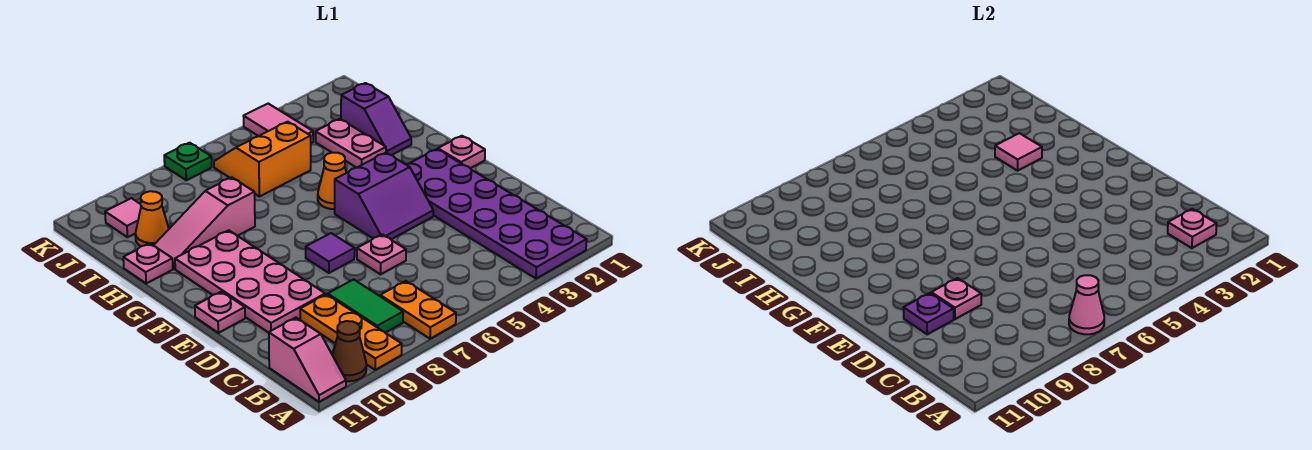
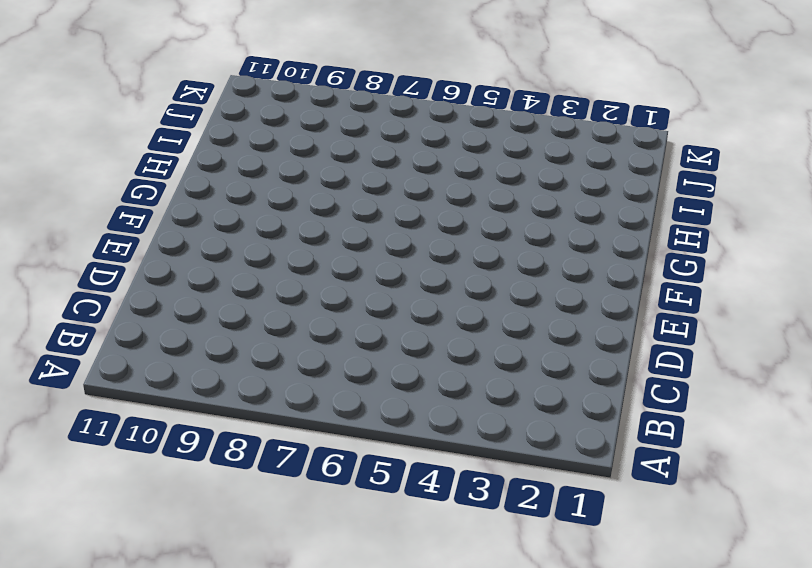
none -> purple 2x6 plate [406,149,587,279]
none -> orange 1x2 plate [380,281,456,339]
none -> orange 1x3 plate [300,294,402,370]

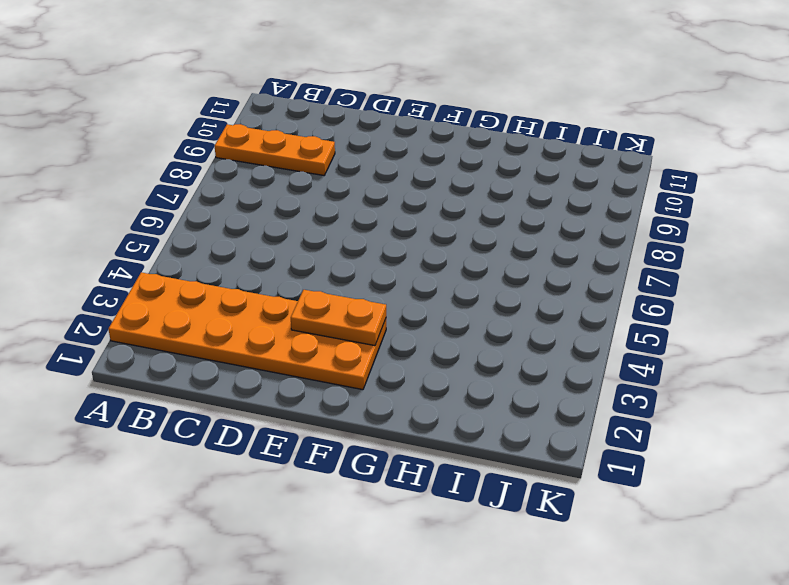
orange 2x6 plate [109,272,386,390] -> purple 2x6 plate [406,149,587,279]
orange 1x2 plate [291,290,386,346] -> orange 1x2 plate moved to [380,281,456,339]
none -> brown 1x1 cone [333,321,366,381]
none -> pink 1x2 slope [269,318,346,402]
none -> green 1x2 tile [328,279,403,333]

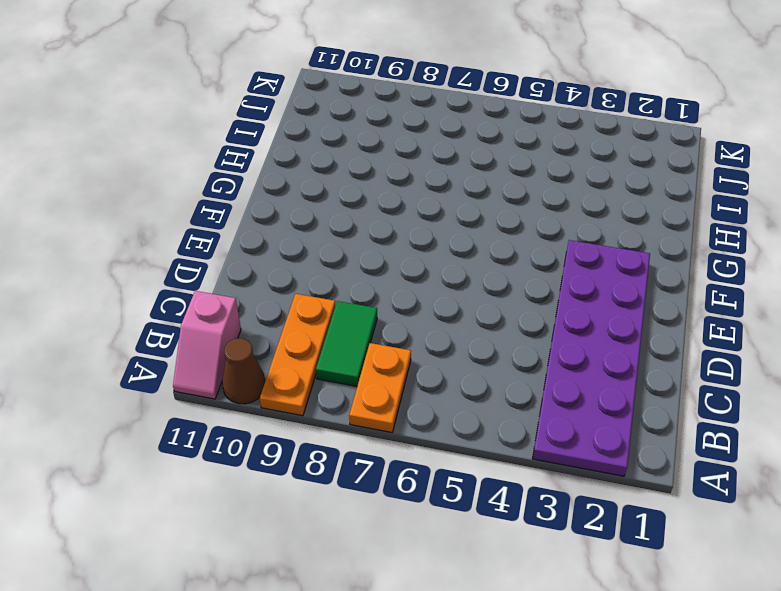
none -> pink 1x1 plate [357,234,406,274]
none -> pink 2x4 plate [175,230,325,333]
none -> purple 2x2 slope [335,153,433,239]

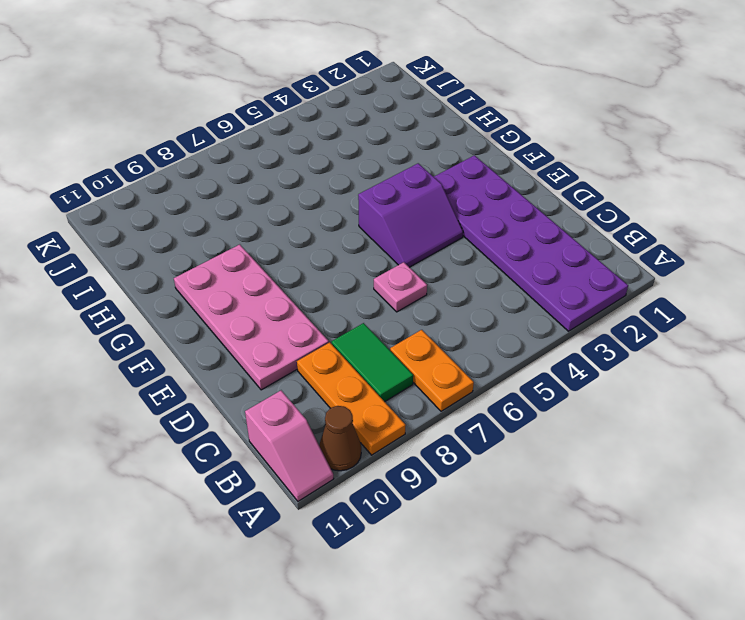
none -> purple 1x1 tile [306,233,355,273]
none -> pink 1x1 plate [195,291,245,333]
none -> pink 1x1 plate [438,136,485,168]

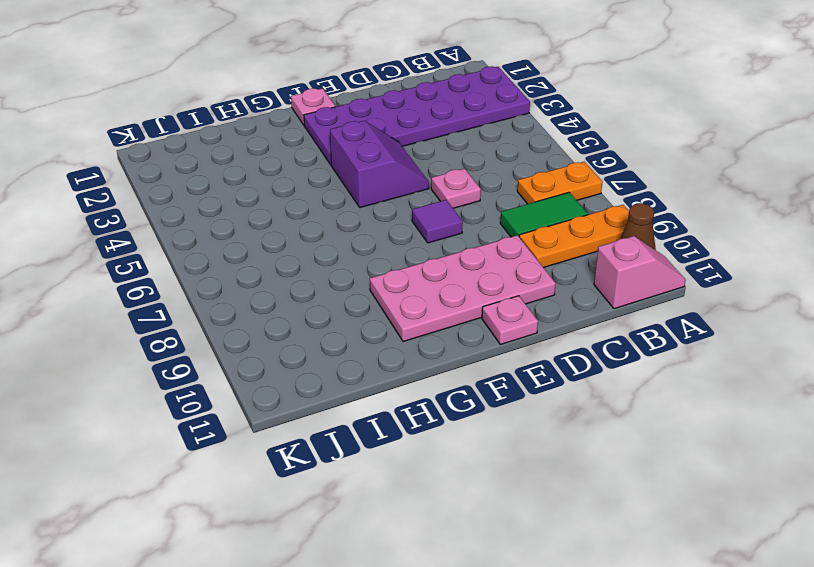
none -> orange 1x1 cone [318,153,346,209]
none -> purple 1x2 slope [341,83,411,155]
none -> pink 1x2 plate [316,119,386,168]

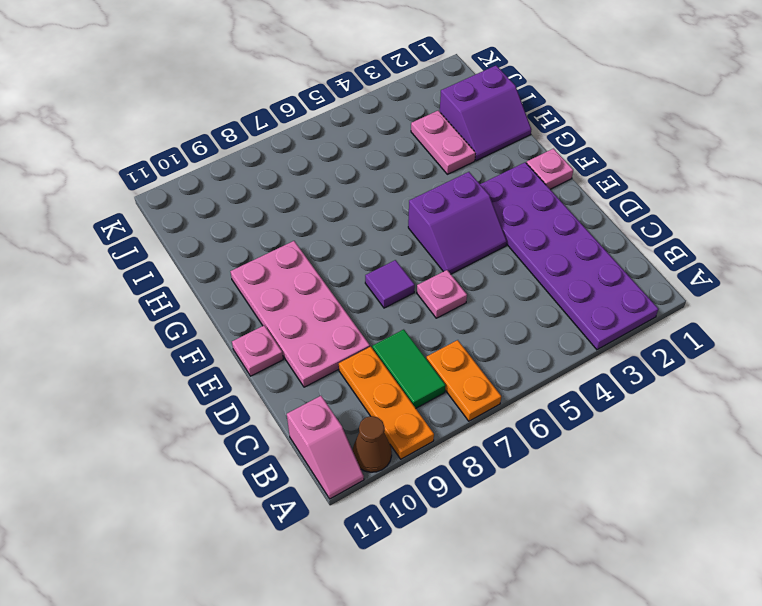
purple 2x2 slope [440,66,531,161] -> purple 1x2 slope [341,83,411,155]
none -> orange 1x1 cone [318,153,346,209]
none -> pink 1x3 slope [154,177,255,269]
none -> pink 1x1 plate [123,243,173,284]

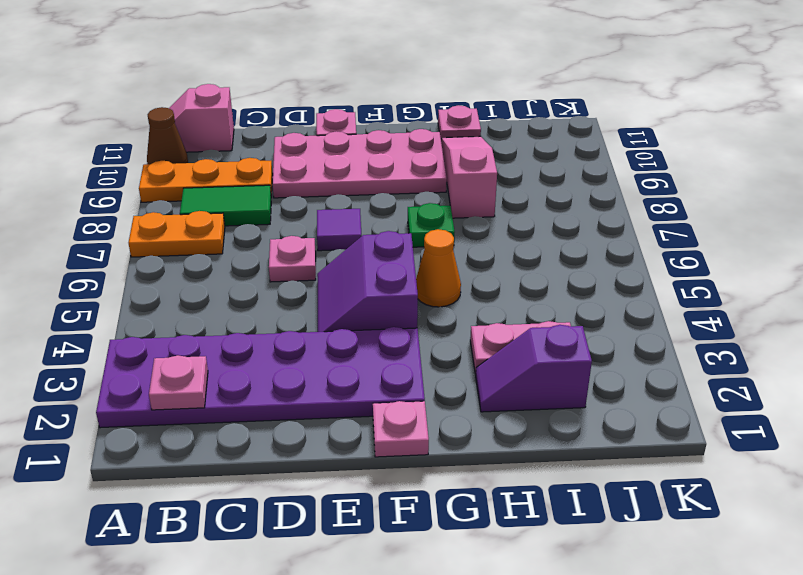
green 1x1 plate [408,203,455,247] -> green 1x1 plate moved to [164,143,212,180]
none -> orange 2x2 slope [214,122,311,197]
none -> orange 1x1 cone [135,191,169,246]
none -> pink 1x2 tile [244,104,313,143]

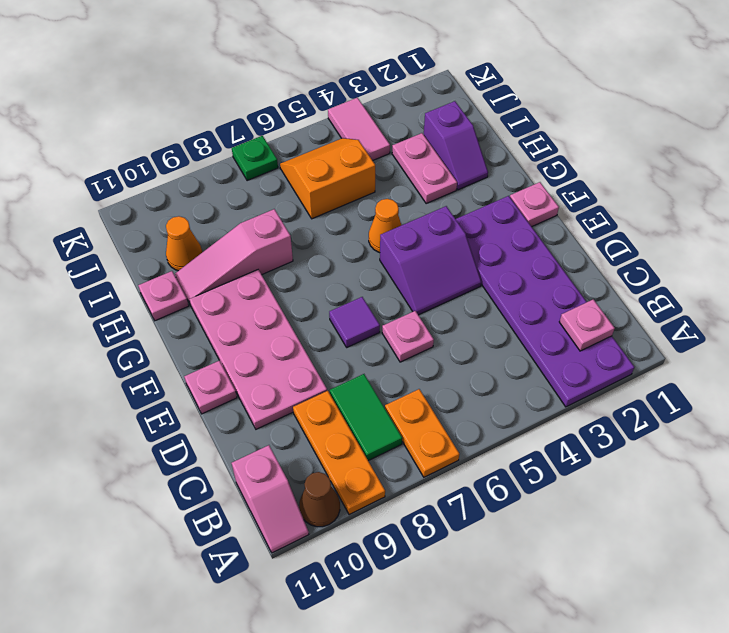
none -> pink 1x1 tile [105,198,141,237]
none -> pink 1x1 cone [1069,275,1104,334]
none -> pink 1x1 plate [931,278,981,319]

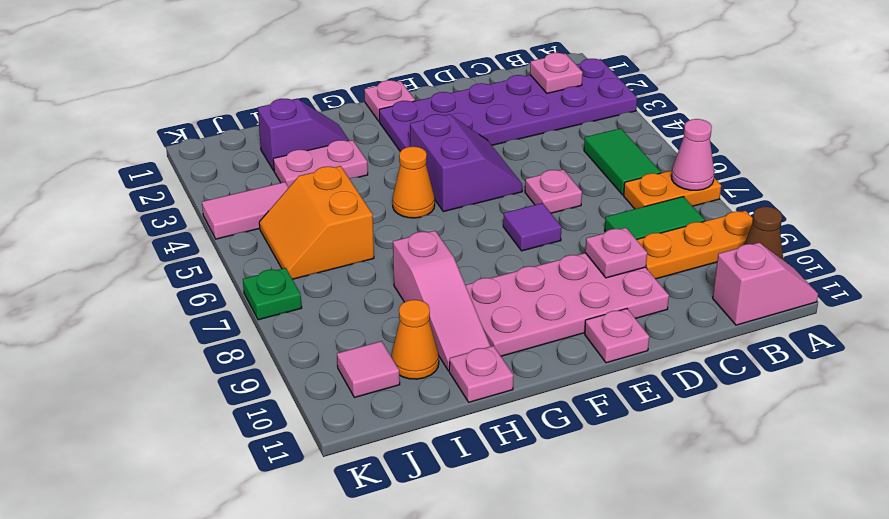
green 1x2 tile [584,128,661,195] -> none
none -> purple 1x1 plate [903,293,954,334]
none -> pink 1x1 tile [995,133,1042,171]

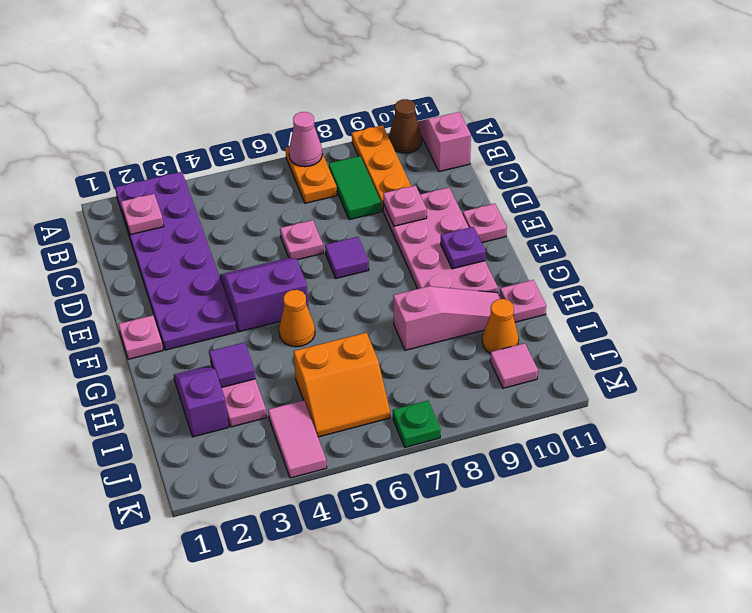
purple 1x1 plate [441,227,486,269] -> purple 1x1 plate moved to [903,293,954,334]
purple 1x1 tile [209,342,255,388] -> pink 1x1 tile [995,133,1042,171]

